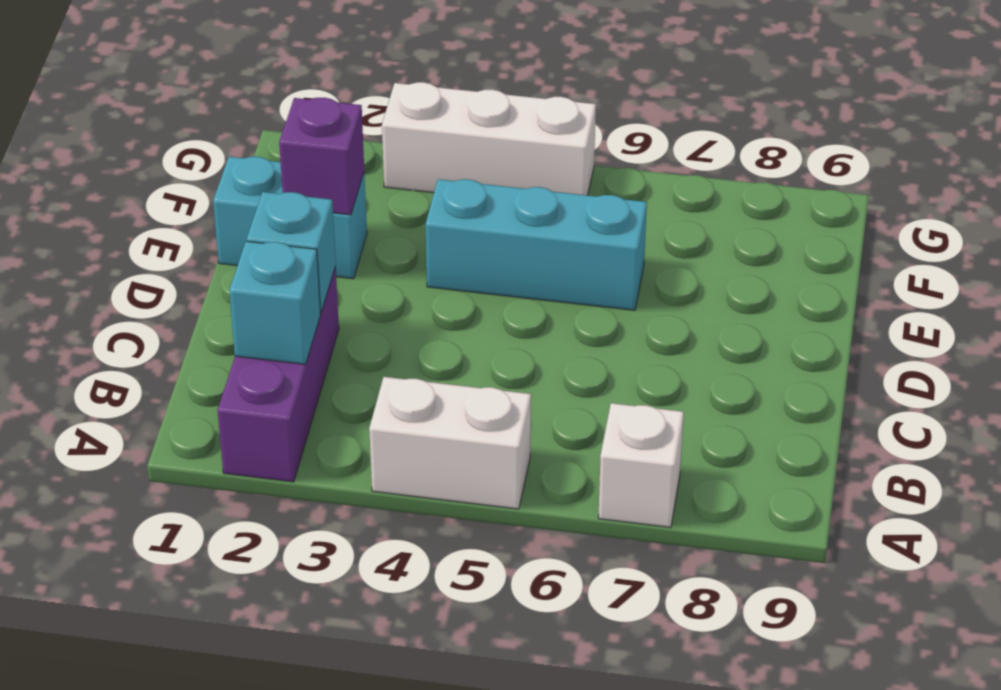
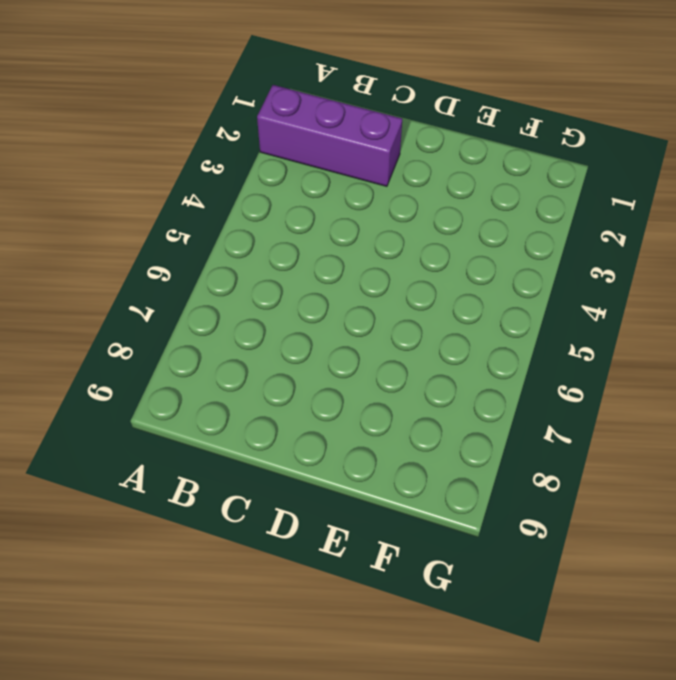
none -> white 1x2 brick [369,377,531,509]
none -> white 1x1 brick [598,403,684,527]

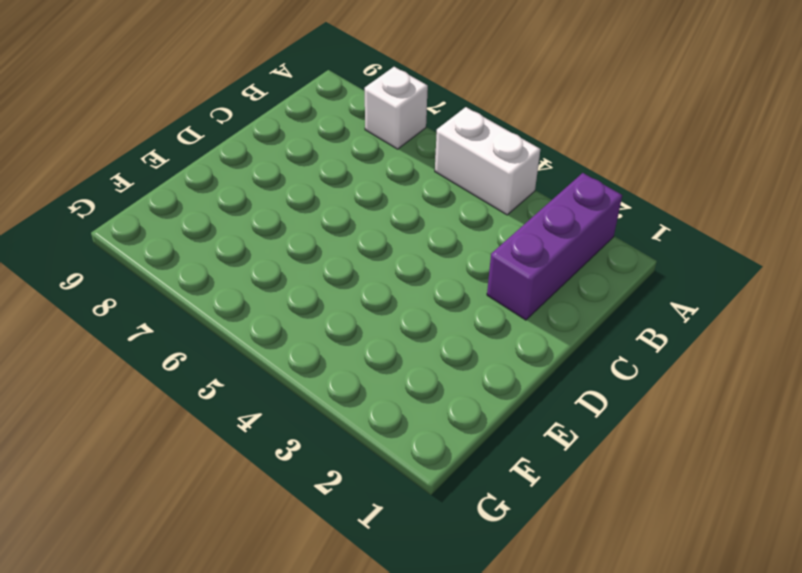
none -> cyan 1x2 brick [213,157,367,279]
none -> cyan 1x3 brick [426,179,647,310]

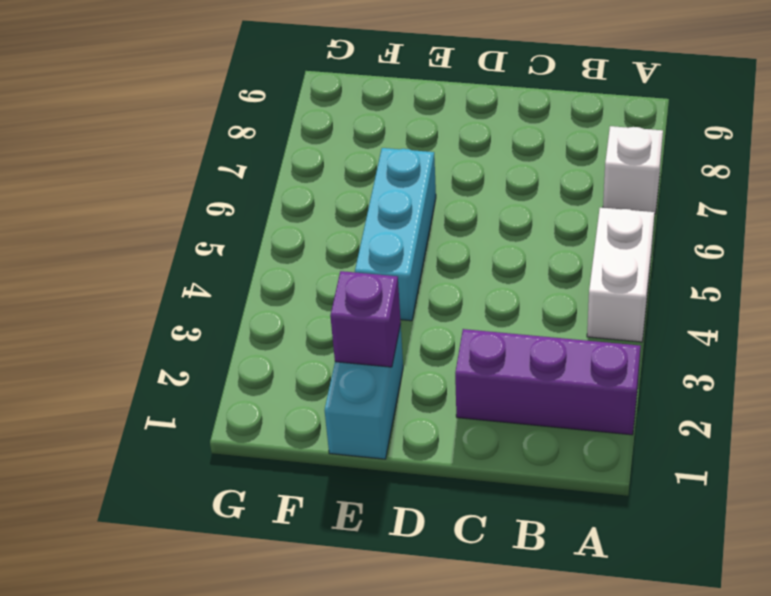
none -> white 1x3 brick [382,82,596,195]
none -> cyan 1x1 brick [229,241,321,364]

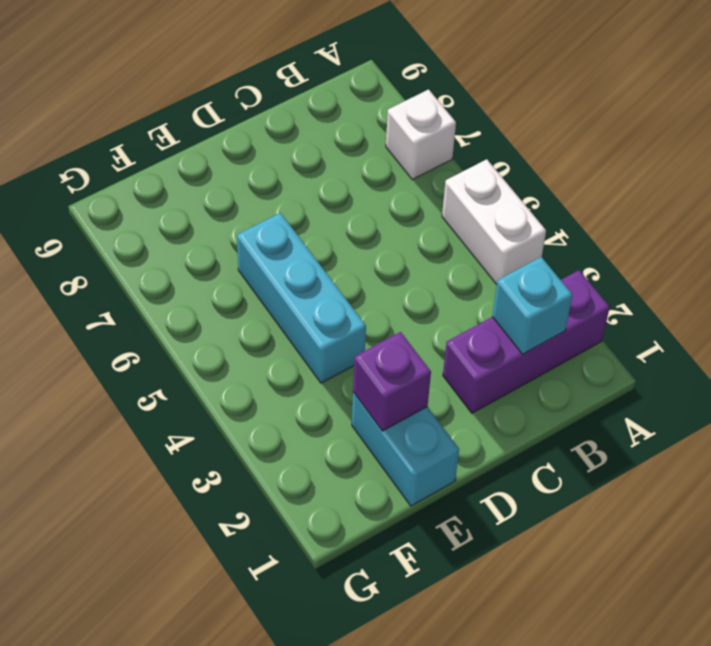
none -> white 1x3 brick [382,82,596,195]
none -> cyan 1x1 brick [247,192,336,313]

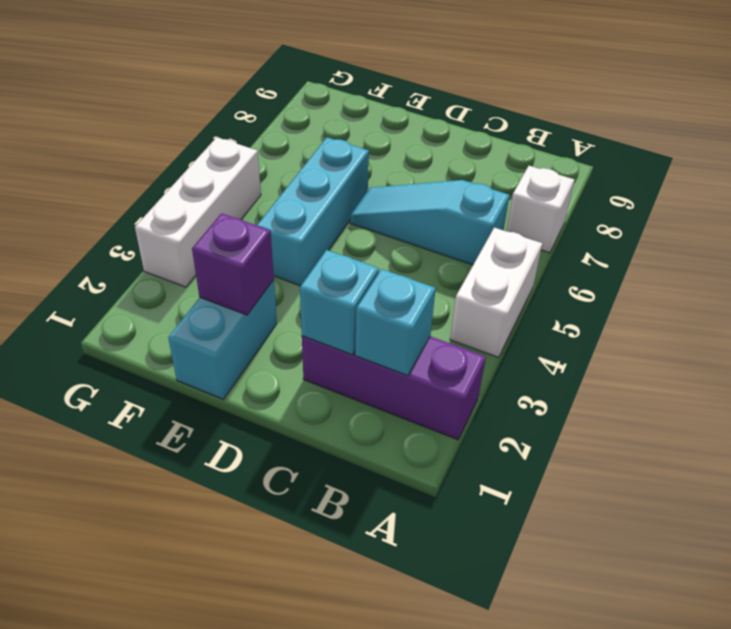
cyan 1x3 slope [350,180,509,265] -> none

